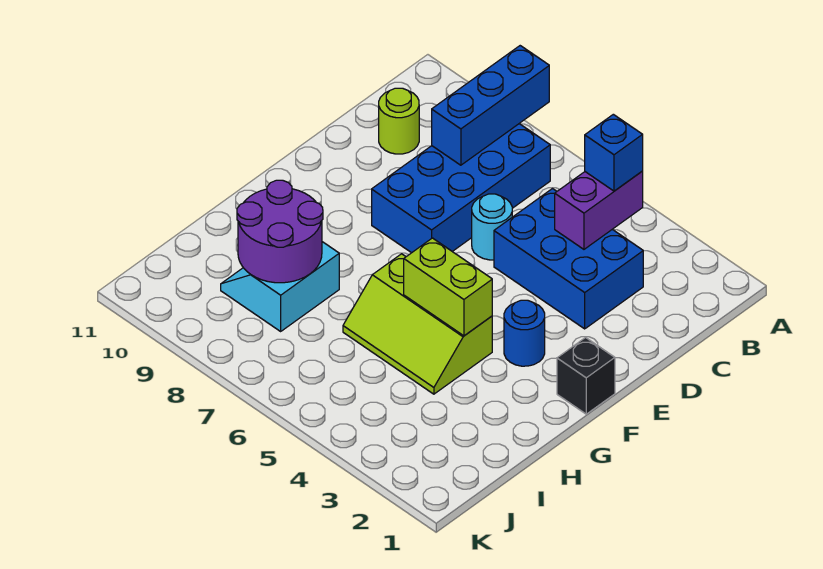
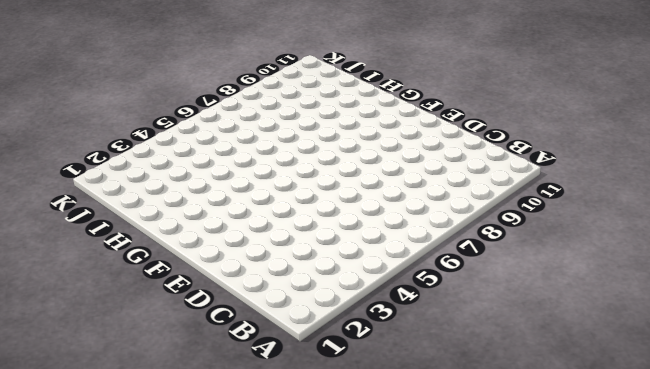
none -> blue 2x4 brick [372,124,550,253]
none -> blue 2x3 brick [494,189,643,329]
none -> lime 1x1 round brick [379,88,419,154]

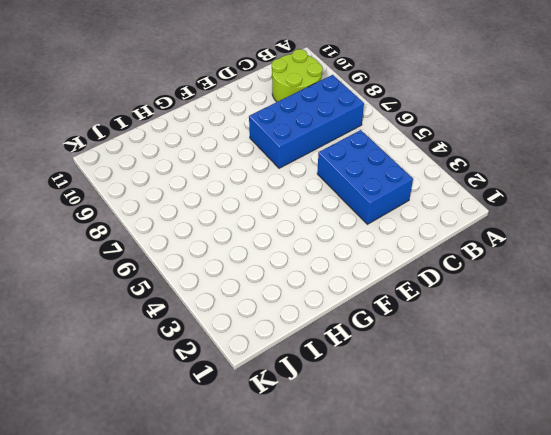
lime 2x2 round brick [272,49,323,102] -> lime 1x1 round brick [379,88,419,154]
none -> cyan 1x1 round brick [472,194,512,260]
none -> black 1x1 brick [557,338,615,414]
none -> blue 1x1 round brick [504,300,545,366]

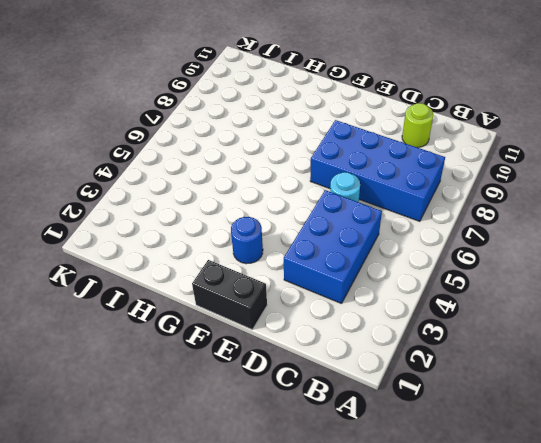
black 1x2 brick [192,260,267,329] -> black 1x1 brick [557,338,615,414]
none -> lime 2x3 slope [343,254,492,394]
none -> cyan 2x2 slope [221,242,339,331]
none -> blue 1x3 brick [432,46,549,165]

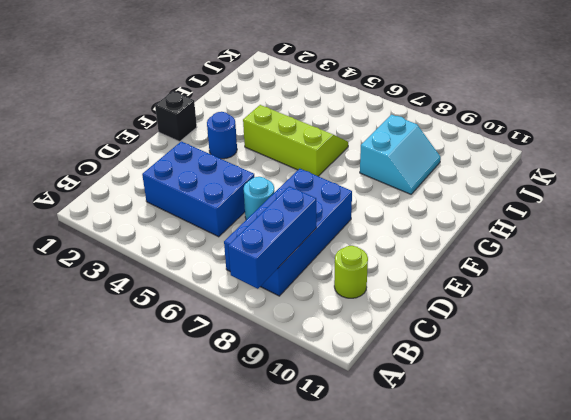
none -> purple 1x2 brick [555,171,643,249]
none -> lime 1x2 brick [404,238,492,336]
none -> purple 2x2 round brick [237,180,323,283]

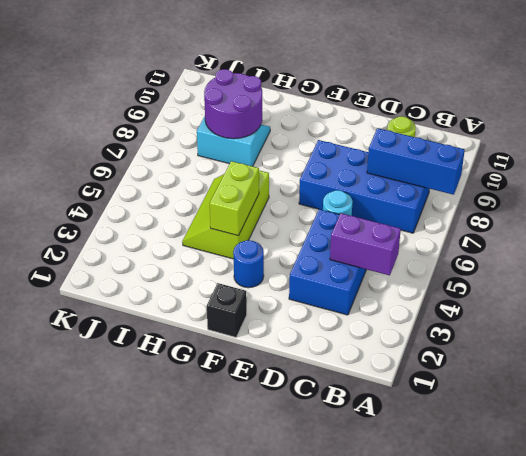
none -> blue 1x1 brick [585,114,643,191]

